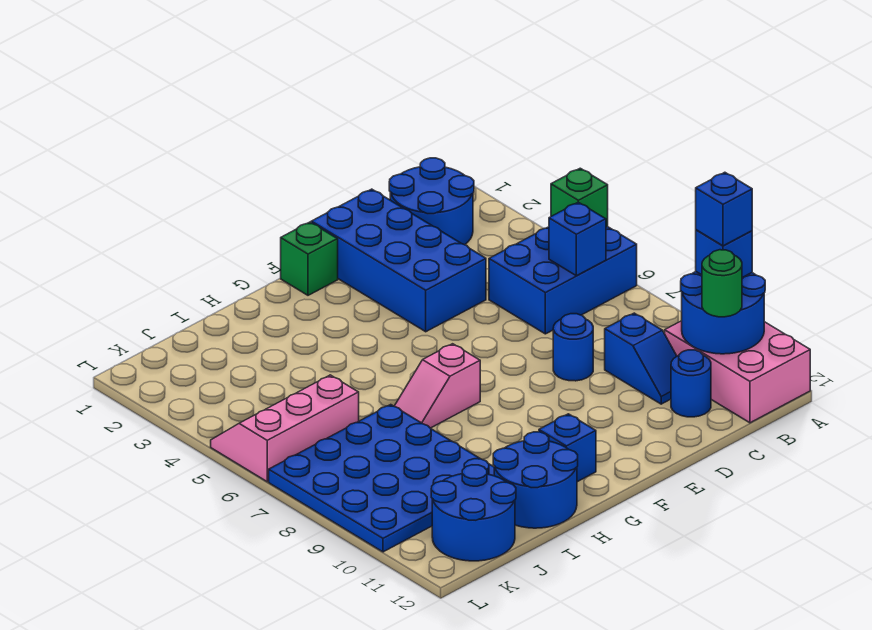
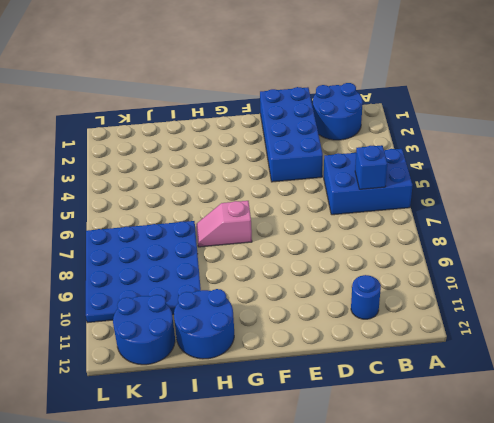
none -> pink 2x3 brick [665,321,810,423]
none -> blue 1x2 slope [605,313,677,404]
none -> blue 1x1 round brick [553,314,593,381]

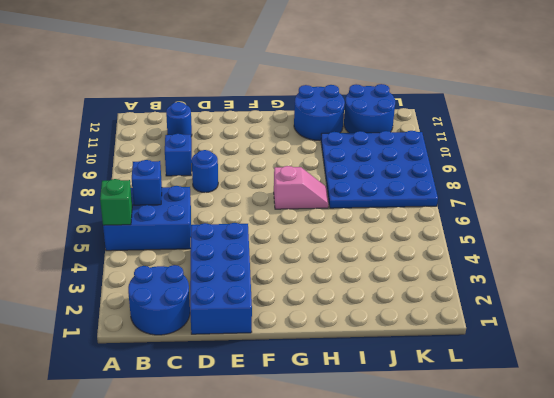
none -> pink 2x3 brick [665,321,810,423]
none -> green 1x1 brick [281,222,338,295]
none -> blue 1x1 brick [539,414,596,482]

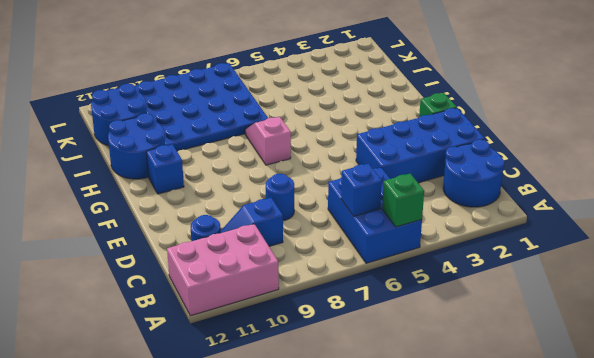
none -> pink 2x3 slope [211,375,359,482]
none -> blue 2x2 round brick [681,272,765,354]
none -> blue 1x1 brick [696,230,752,277]

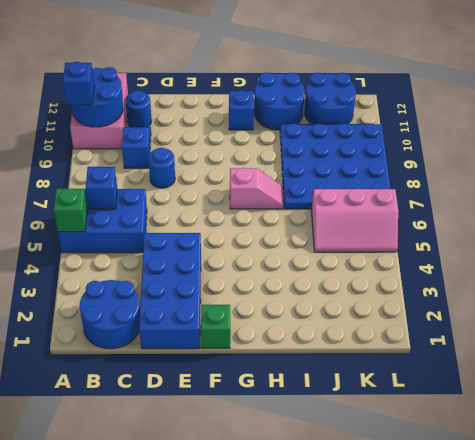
none -> green 1x1 round brick [702,250,742,317]
none -> blue 1x1 brick [696,172,752,246]

